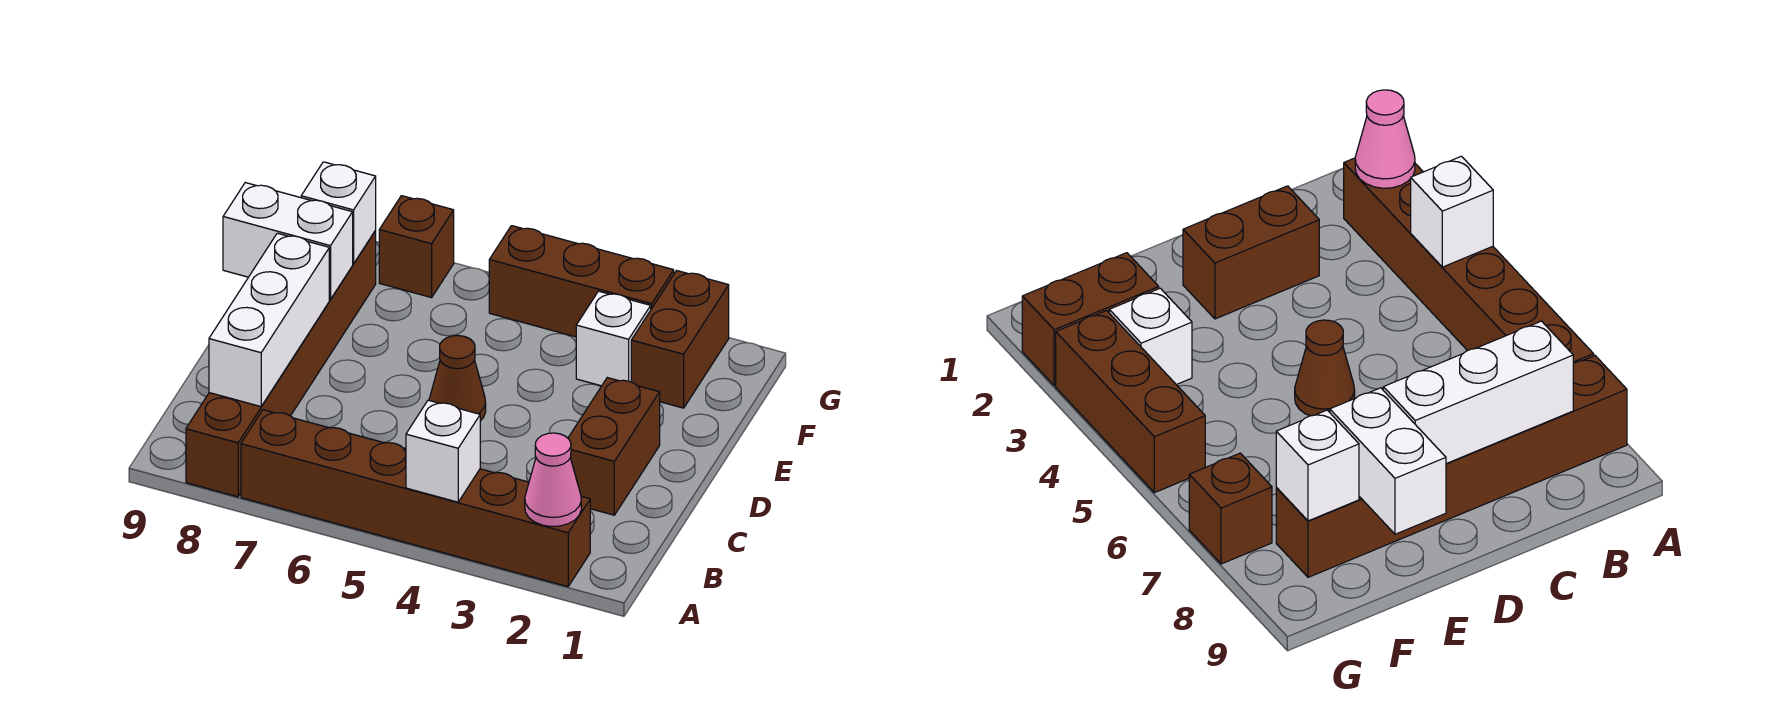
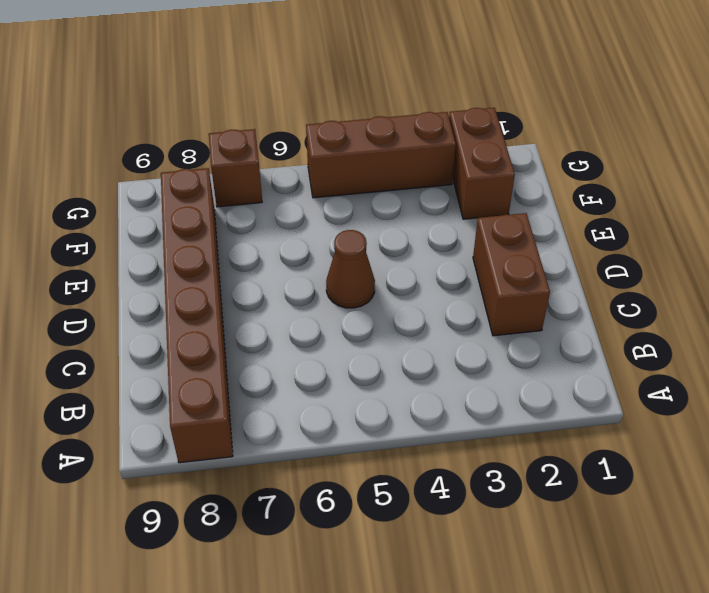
none -> brown 1x6 brick [241,410,590,587]
none -> white 1x1 brick [576,291,651,386]
none -> pink 1x1 cone [525,433,581,526]

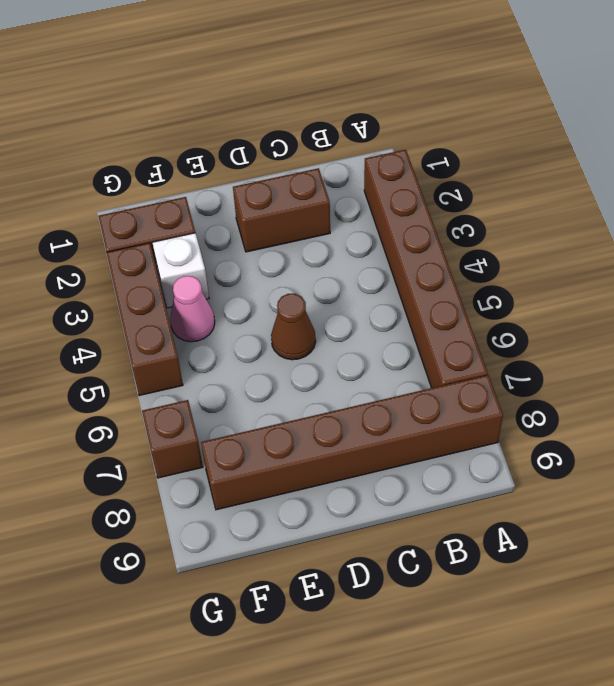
pink 1x1 cone [170,276,215,342] -> pink 1x1 cone moved to [525,433,581,526]
none -> white 1x1 brick [406,400,480,502]
none -> white 1x3 brick [209,233,329,407]
none -> white 1x2 brick [223,183,353,300]

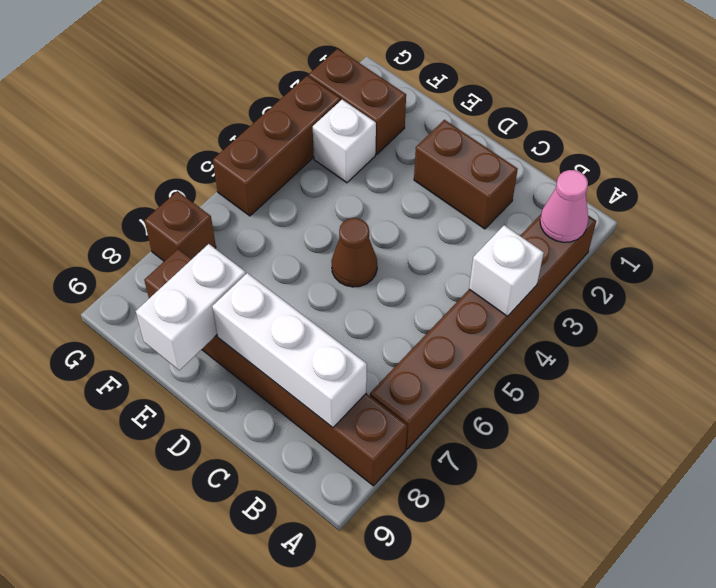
none -> white 1x1 brick [301,162,376,264]

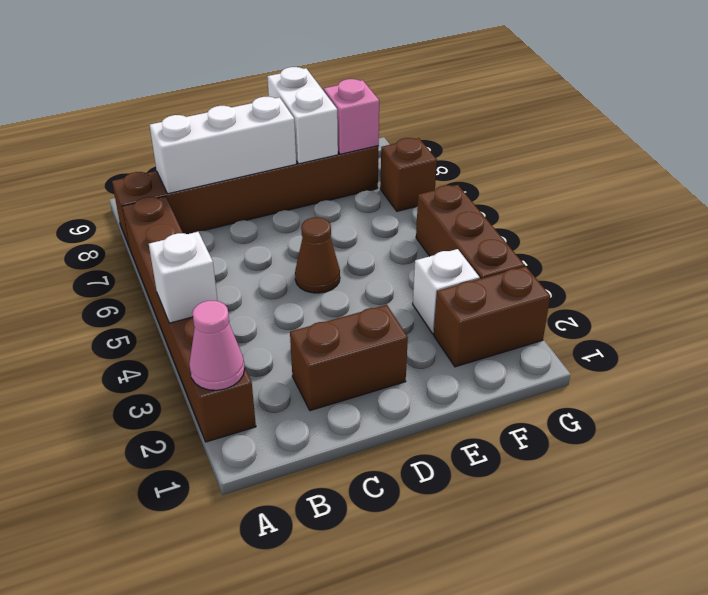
pink 1x1 brick [324,79,379,154] -> white 1x1 brick [301,162,376,264]

